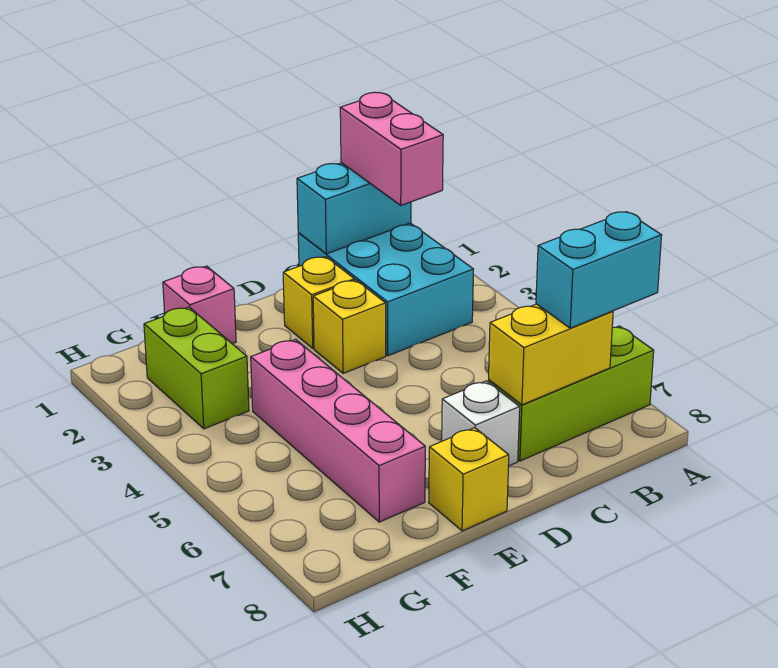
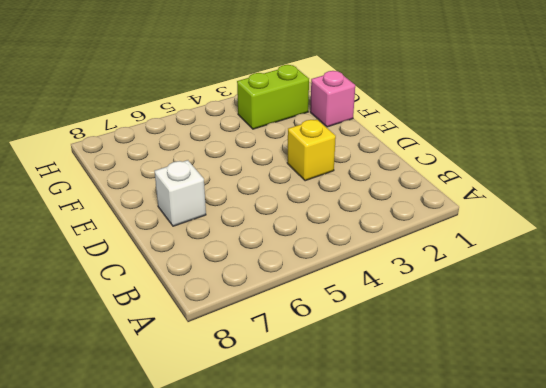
none -> lime 1x3 brick [488,326,654,461]
none -> cyan 2x3 brick [298,223,473,356]
none -> yellow 1x1 brick [283,257,354,348]

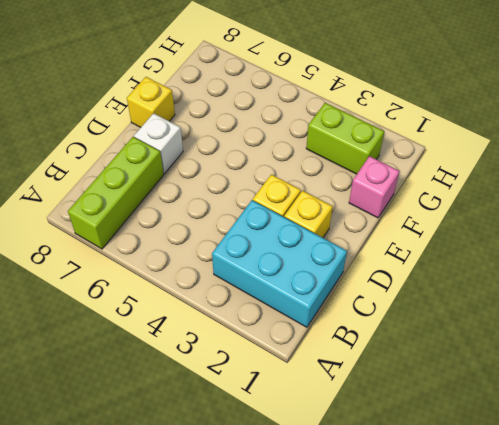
none -> pink 1x4 brick [251,340,425,522]
none -> cyan 1x2 brick [297,163,411,254]
none -> yellow 1x2 brick [489,304,613,405]

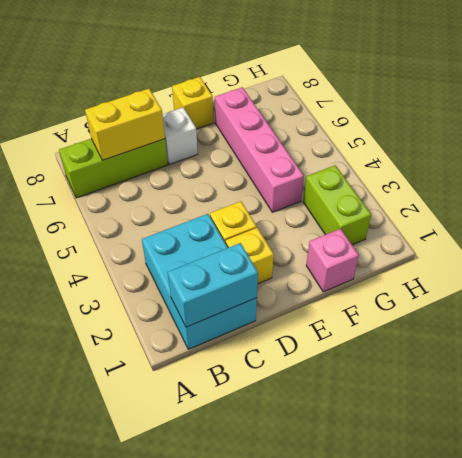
none -> cyan 1x2 brick [536,212,662,328]
none -> pink 1x2 brick [340,92,443,205]

